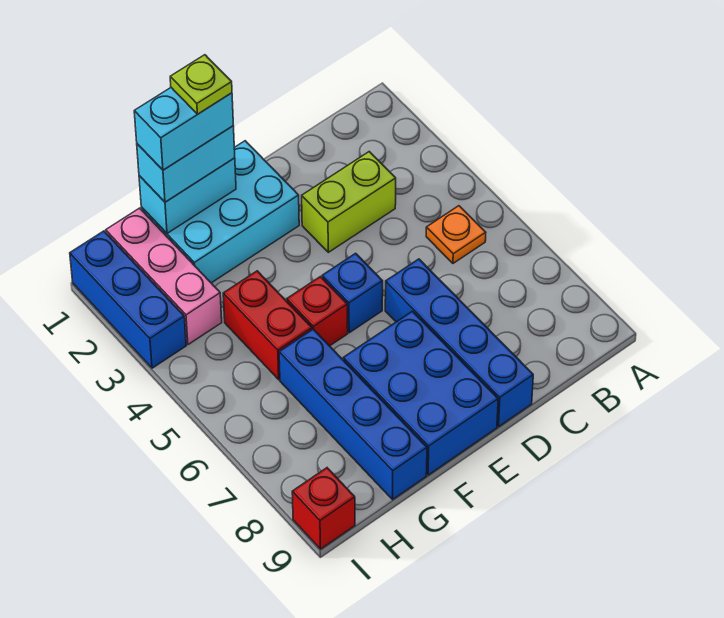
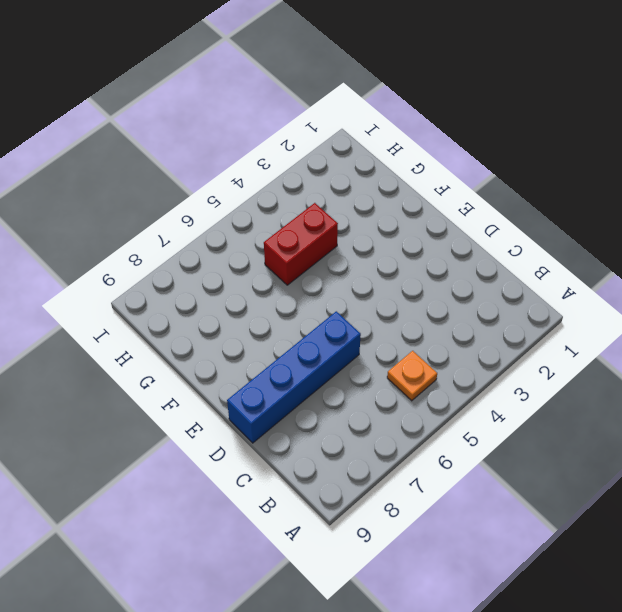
none -> lime 1x2 brick [302,152,396,252]
none -> cyan 2x3 brick [141,141,299,283]
none -> blue 1x1 brick [322,253,383,333]

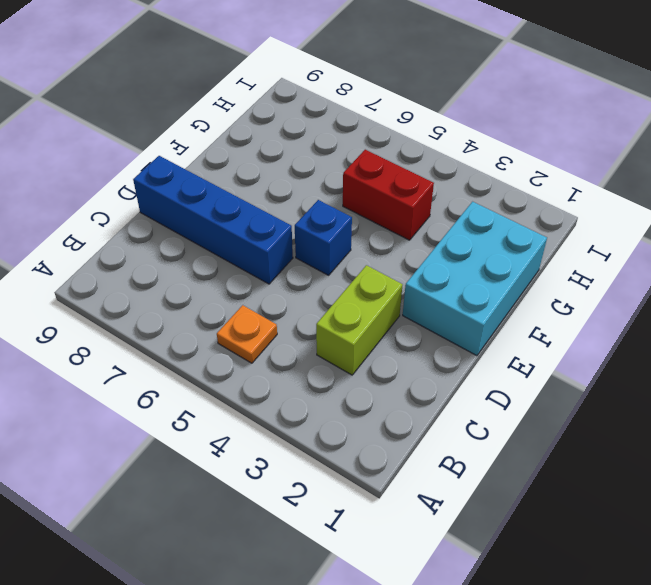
none -> blue 2x3 brick [343,311,498,475]
none -> red 1x1 brick [287,277,348,346]
none -> blue 1x4 brick [279,329,427,499]

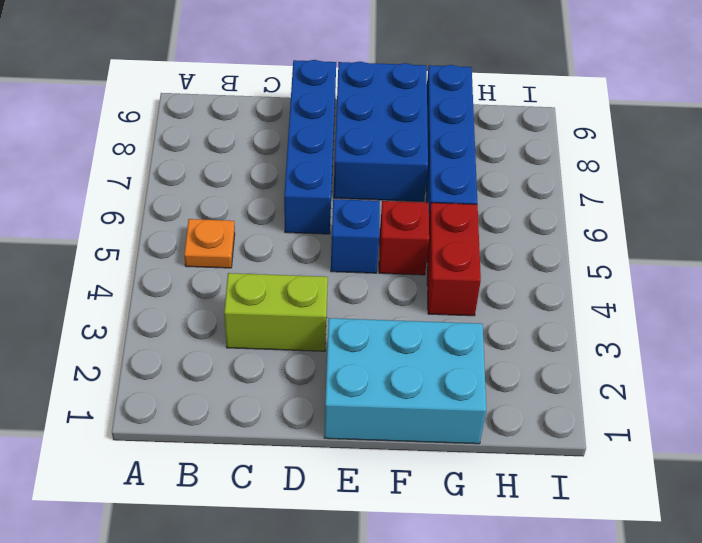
none -> pink 1x3 brick [106,208,222,345]
none -> blue 1x3 brick [70,231,186,368]
none -> red 1x1 brick [292,468,355,549]

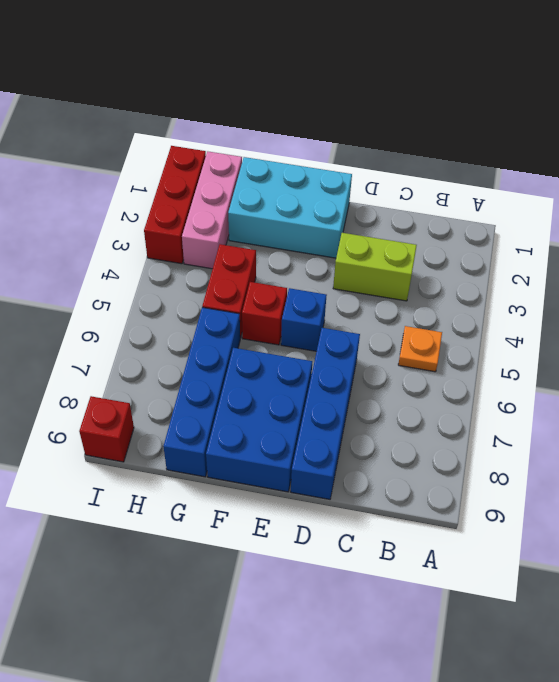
red 1x3 brick [144,146,206,264] -> blue 1x3 brick [70,231,186,368]
none -> cyan 1x2 brick [139,158,236,233]
none -> cyan 1x2 brick [137,126,235,202]
none -> cyan 1x2 brick [134,88,233,170]

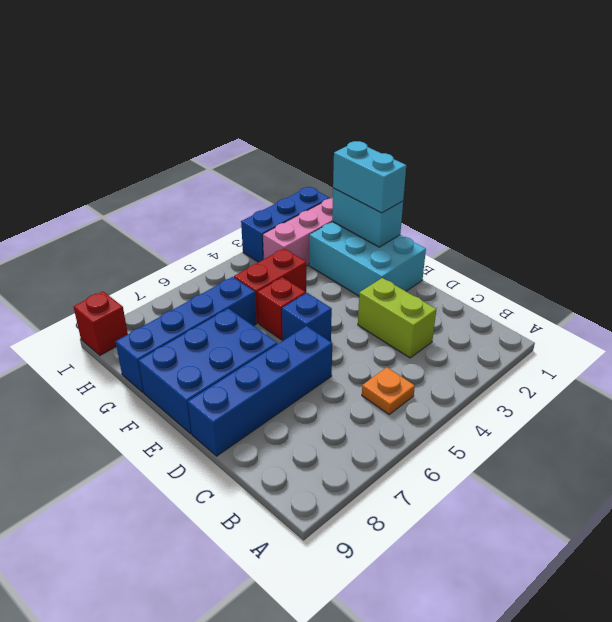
none -> cyan 1x2 brick [134,88,233,170]
none -> lime 1x1 plate [170,55,232,114]

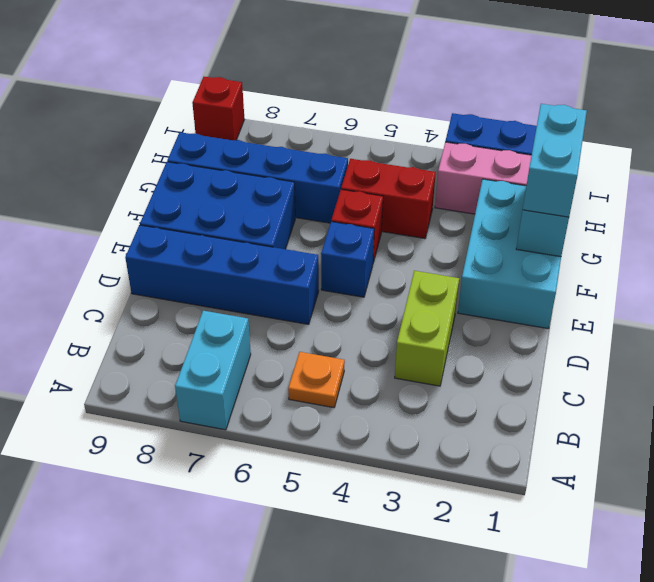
cyan 1x2 brick [175,311,251,430] -> cyan 1x2 brick moved to [134,88,233,170]
none -> lime 1x1 plate [170,55,232,114]

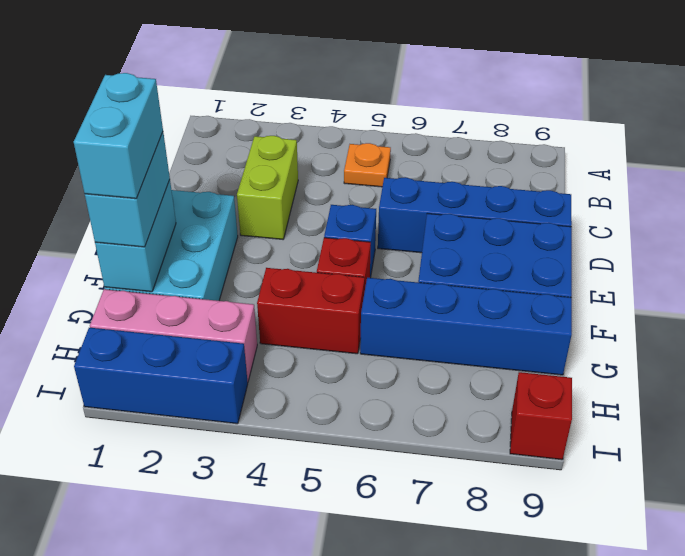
none -> lime 1x1 plate [170,55,232,114]

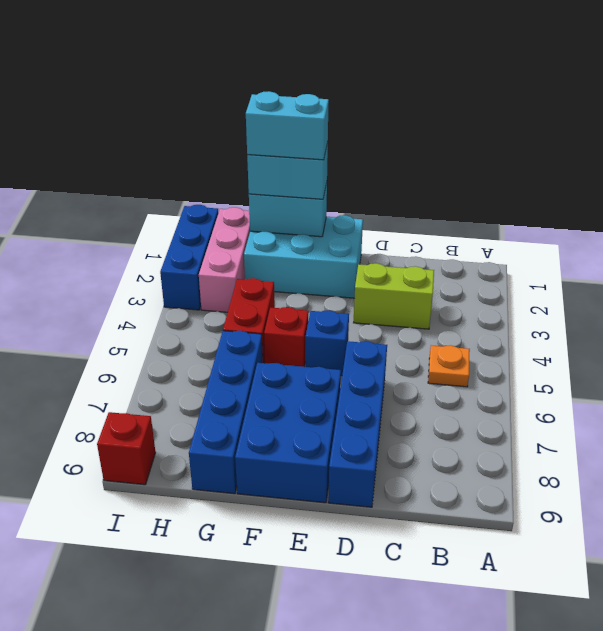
none -> lime 1x1 plate [170,55,232,114]

